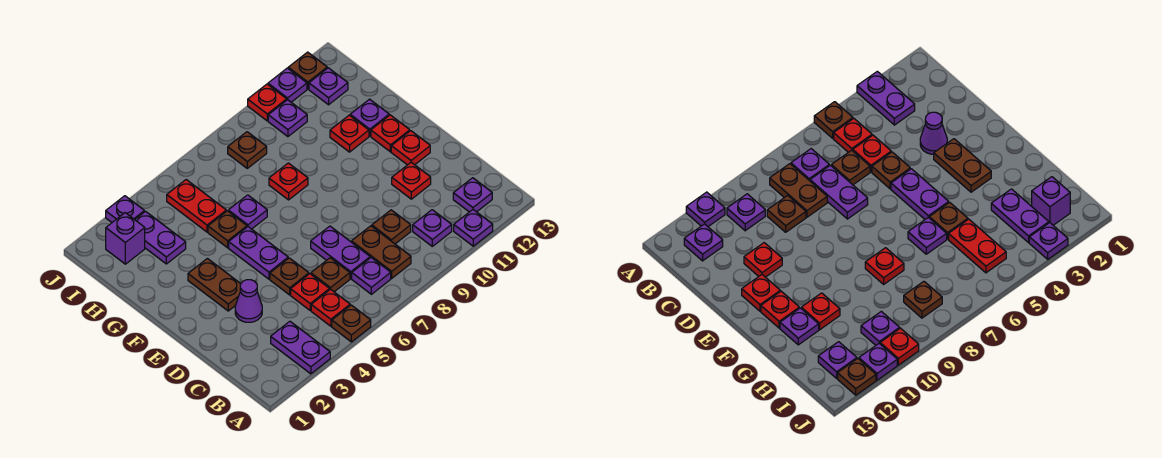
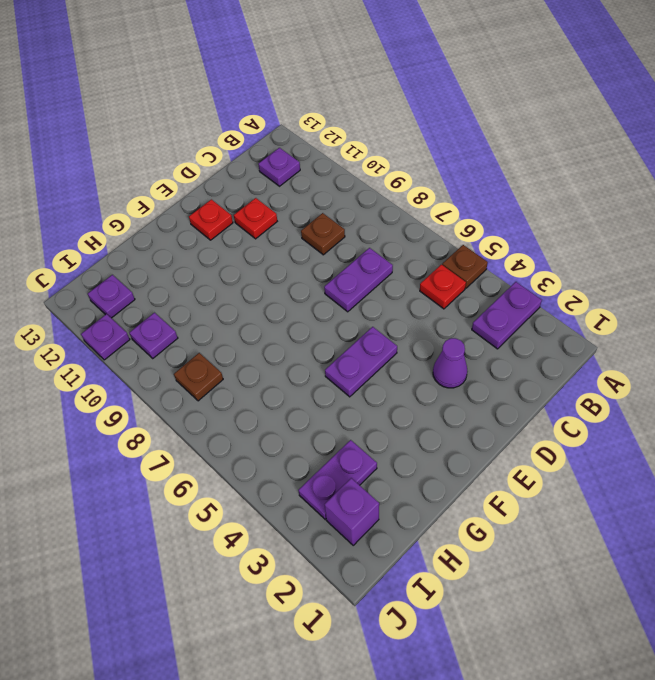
none -> purple 1x1 plate [454,210,493,246]
none -> purple 1x1 plate [352,258,391,294]
none -> brown 1x2 plate [351,226,411,278]
none -> purple 1x1 plate [413,210,452,246]

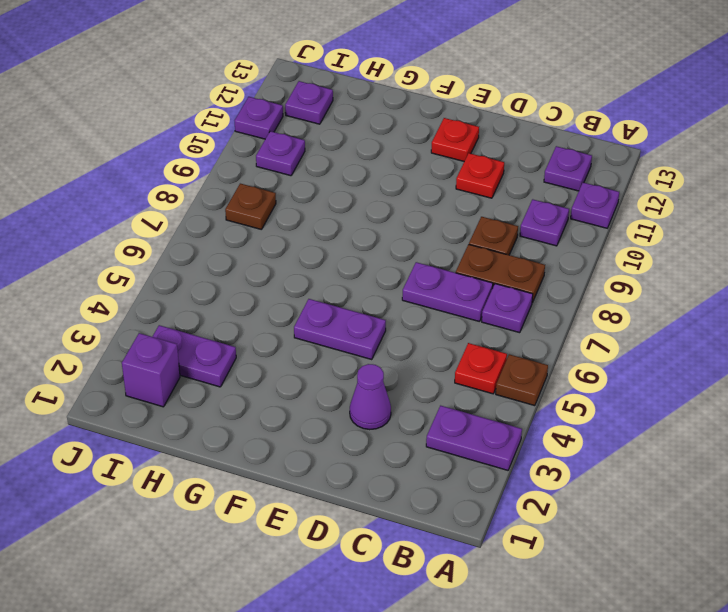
none -> red 1x1 plate [291,274,330,310]
none -> brown 1x1 plate [311,258,350,292]
none -> brown 1x1 plate [270,258,309,295]
none -> brown 1x2 plate [188,258,240,311]

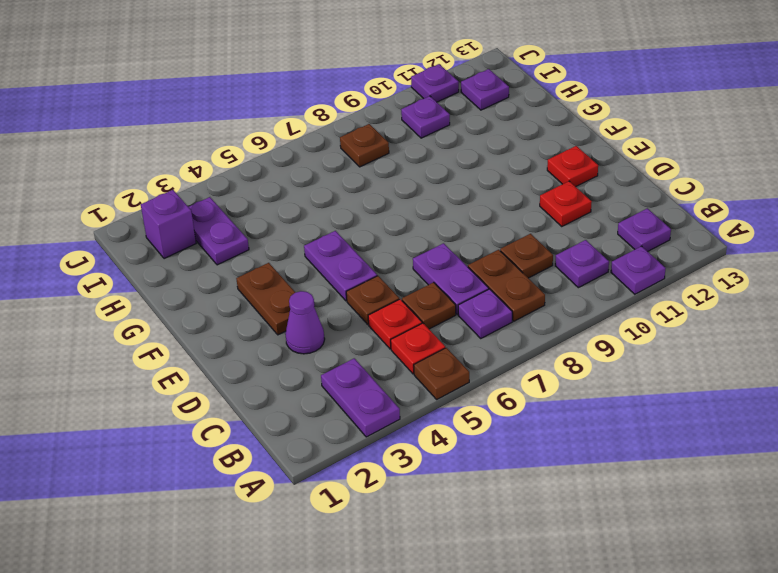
none -> red 1x1 plate [371,115,410,152]
none -> brown 1x1 plate [208,211,247,248]
none -> purple 1x1 plate [228,195,267,229]
none -> red 1x1 plate [269,163,308,200]

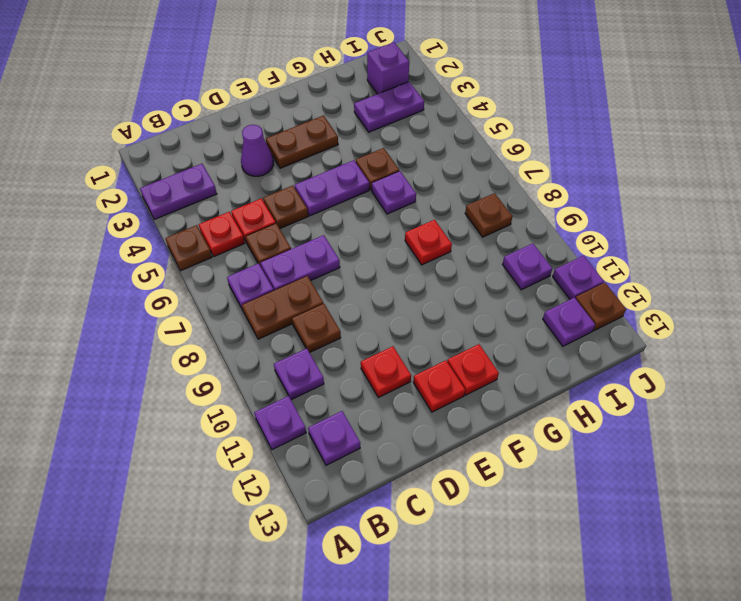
none -> red 1x1 plate [330,115,369,152]
none -> purple 1x1 plate [350,99,389,136]
none -> red 1x2 plate [167,180,226,232]
none -> purple 1x1 plate [106,196,144,222]

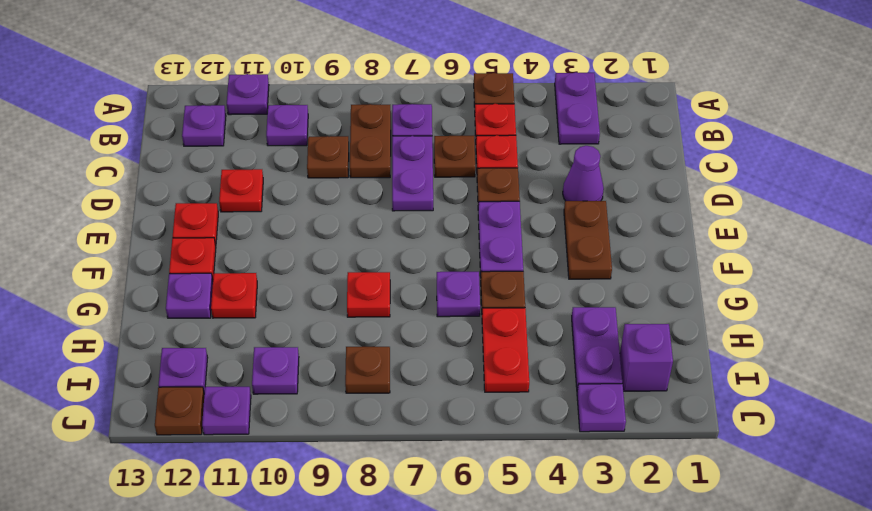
none -> red 1x1 plate [248,84,287,121]

